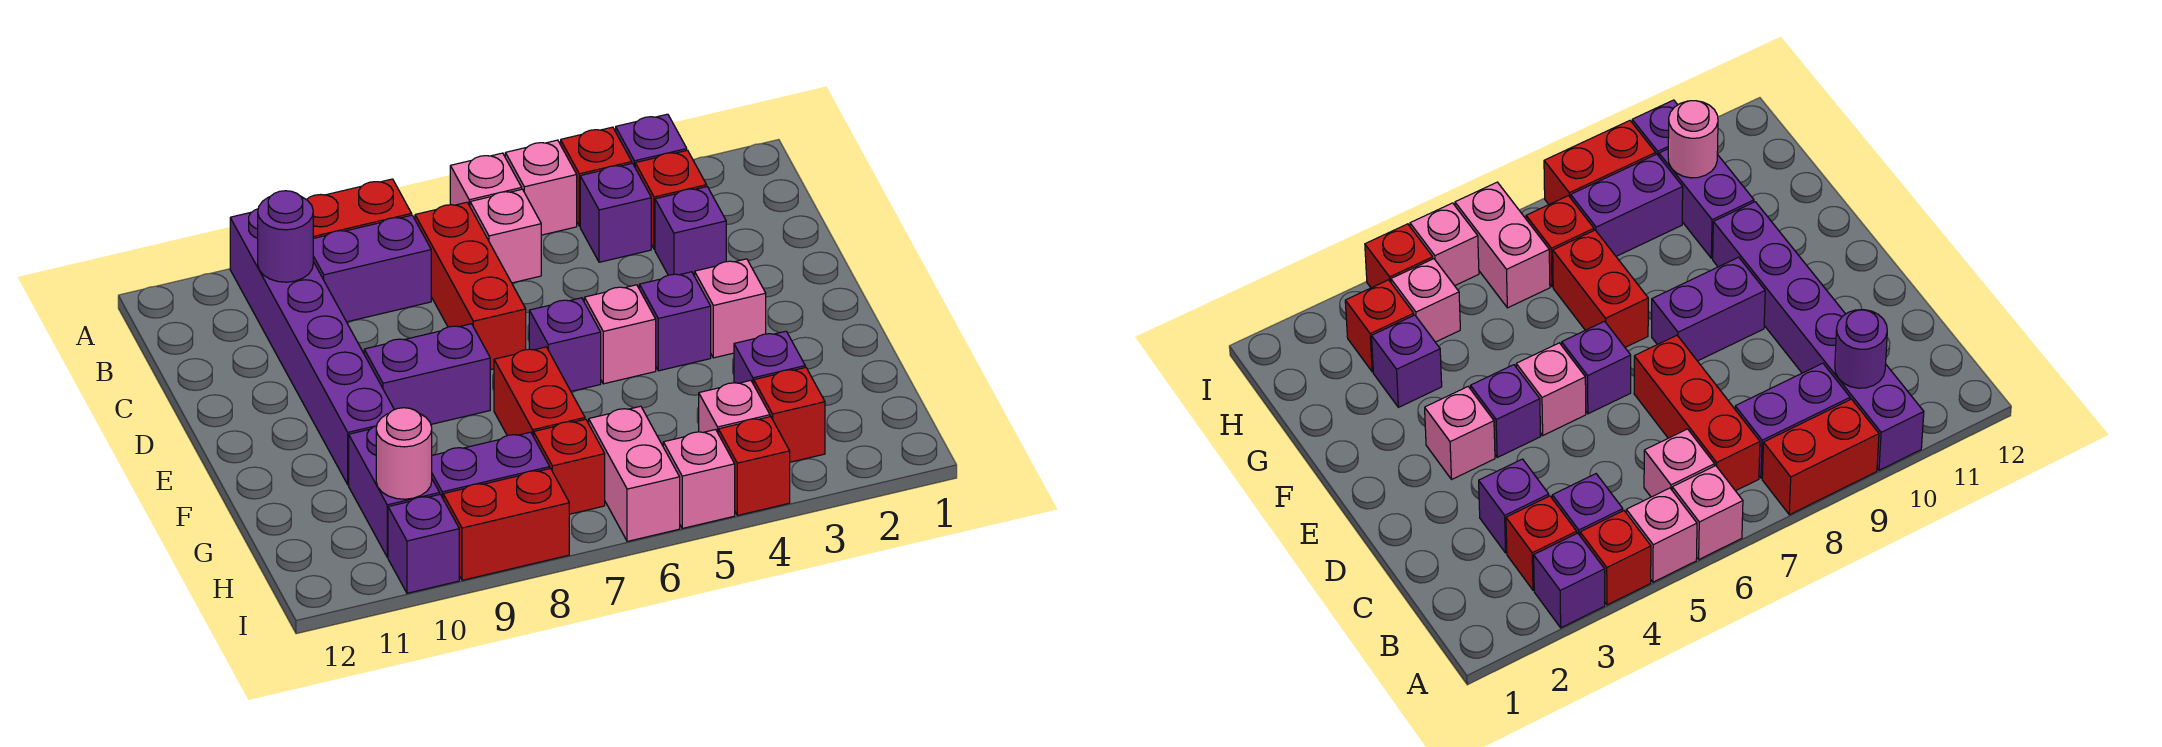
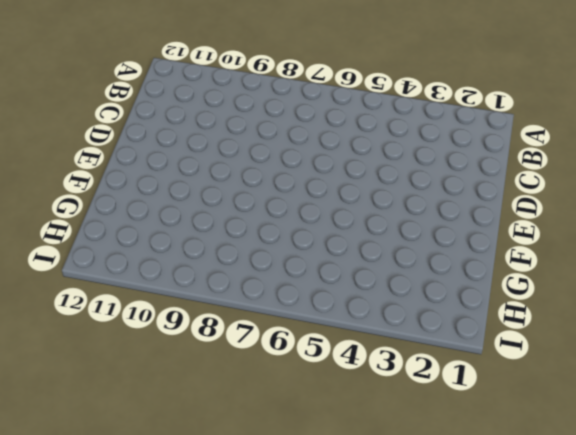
none -> purple 1x1 brick [616,114,687,167]
none -> red 1x1 brick [561,127,632,226]
none -> pink 1x1 brick [505,140,577,235]
none -> pink 1x1 brick [450,153,522,206]

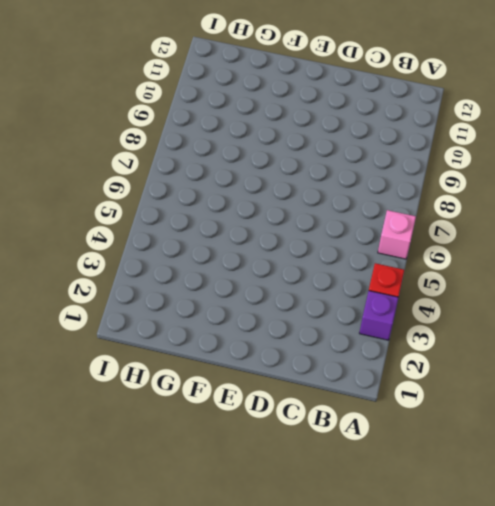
none -> pink 1x1 brick [505,140,577,235]
none -> red 1x2 brick [307,179,412,238]
none -> purple 1x6 brick [230,209,394,485]
none -> red 1x1 brick [635,150,707,249]

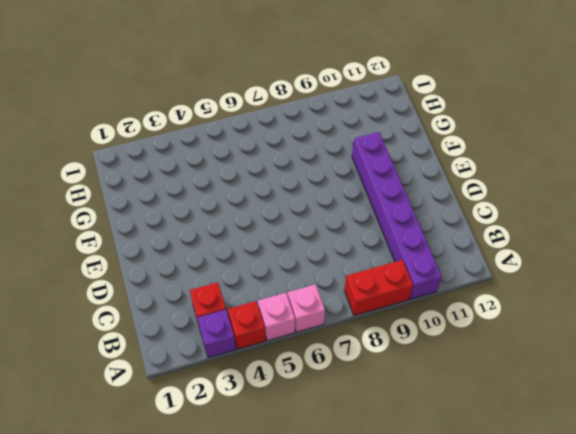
none -> purple 1x1 brick [580,163,651,262]
none -> pink 1x1 brick [470,189,541,283]
none -> red 1x3 brick [415,202,526,370]
none -> purple 1x2 brick [313,215,431,322]

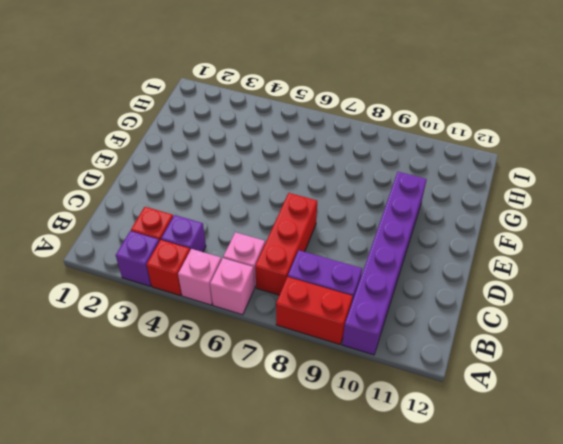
none -> purple 1x1 brick [655,187,726,276]
none -> pink 1x1 brick [695,259,766,358]
none -> purple 1x1 brick [639,272,711,371]
none -> pink 1x1 brick [584,285,656,384]

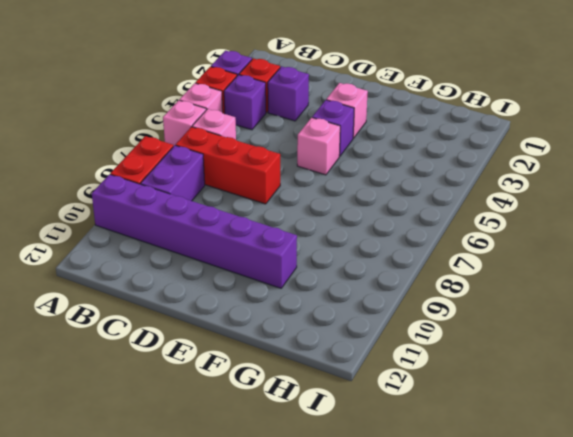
none -> purple 1x1 brick [529,298,601,391]
none -> purple 1x2 brick [364,324,490,424]
none -> red 1x2 brick [494,347,585,437]
none -> purple 1x1 brick [734,331,805,384]

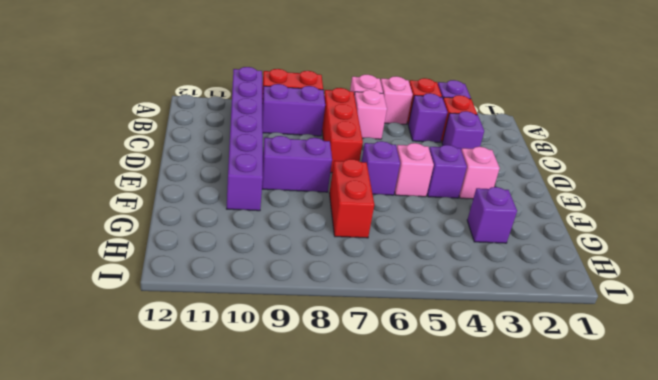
none -> purple 1x2 brick [349,426,440,557]
none -> red 1x1 brick [754,367,825,462]
none -> pink 1x1 brick [699,380,770,432]
none -> pink 1x2 brick [589,406,680,541]

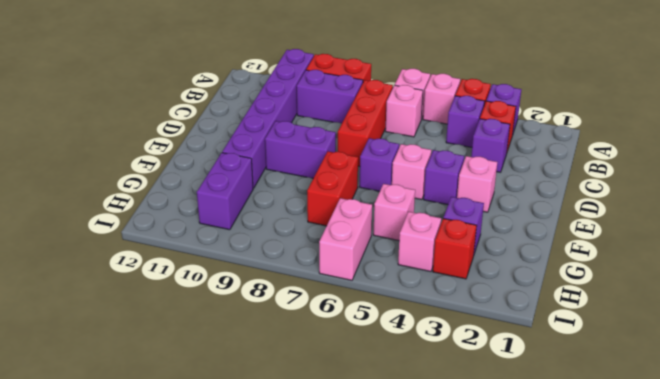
pink 1x1 brick [373,184,415,241] -> pink 1x1 brick moved to [663,430,735,528]
none -> red 1x1 brick [534,419,605,514]
none -> purple 1x2 brick [432,432,550,498]
none -> red 1x1 brick [718,417,790,515]
none -> red 1x2 brick [443,468,569,580]

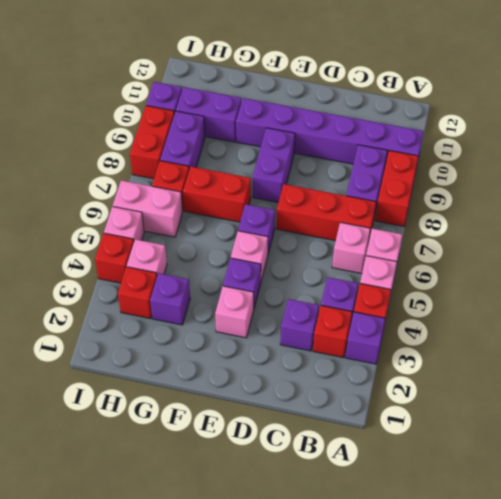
none -> purple 1x1 round brick [258,191,313,282]
none -> pink 1x1 round brick [376,408,432,499]

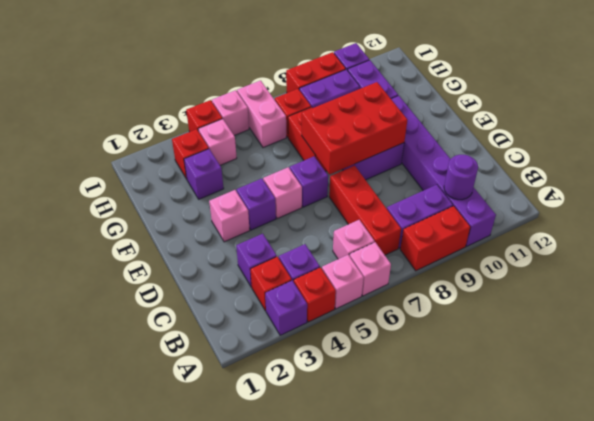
red 2x3 brick [302,82,407,174] -> none
none -> pink 1x1 round brick [376,408,432,499]

